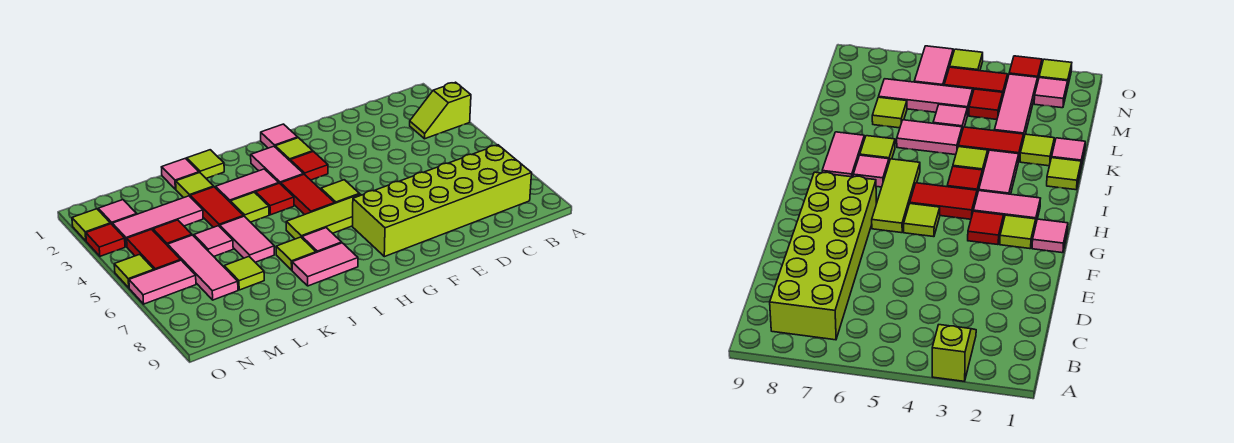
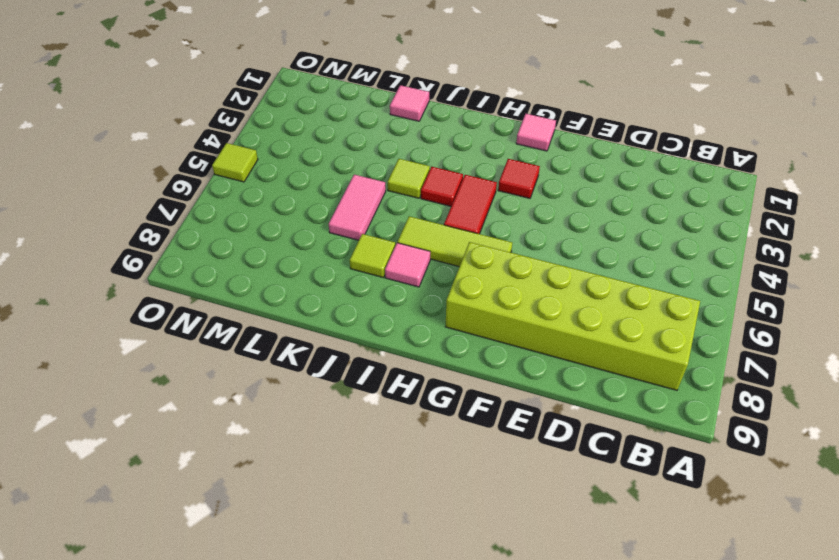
none -> lime 1x2 slope [410,82,471,139]
none -> lime 1x1 tile [275,138,313,161]
none -> lime 1x1 tile [321,180,359,203]
none -> pink 1x2 tile [251,146,304,184]

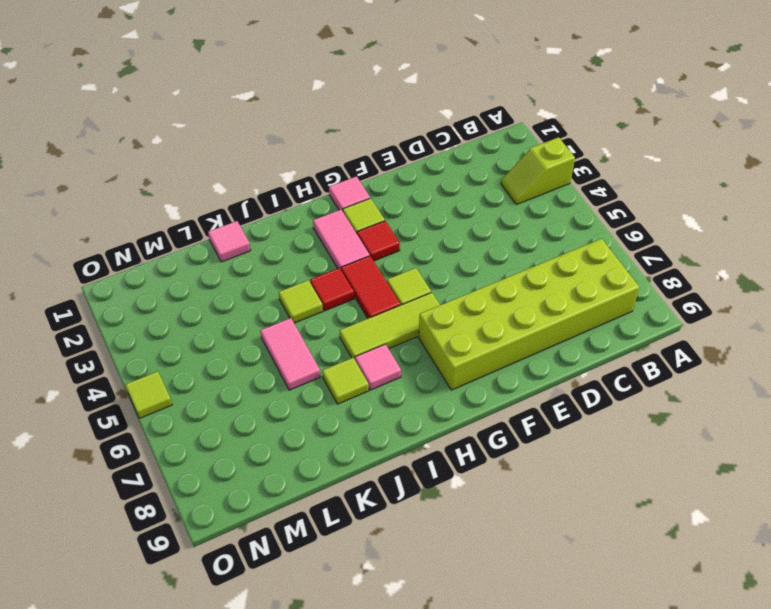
none -> pink 1x2 tile [216,169,279,202]
none -> pink 1x2 tile [292,243,358,286]
none -> lime 1x1 tile [187,150,224,178]
none -> lime 1x1 tile [176,173,214,198]

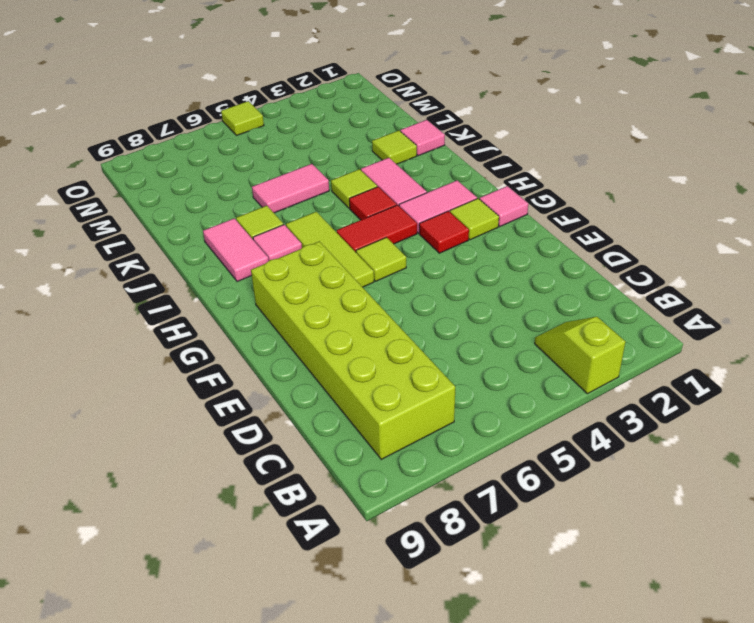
none -> lime 1x1 tile [187,150,224,178]
none -> red 1x2 tile [190,187,243,227]
none -> pink 1x3 tile [112,196,203,247]
none -> pink 1x1 tile [194,226,233,256]

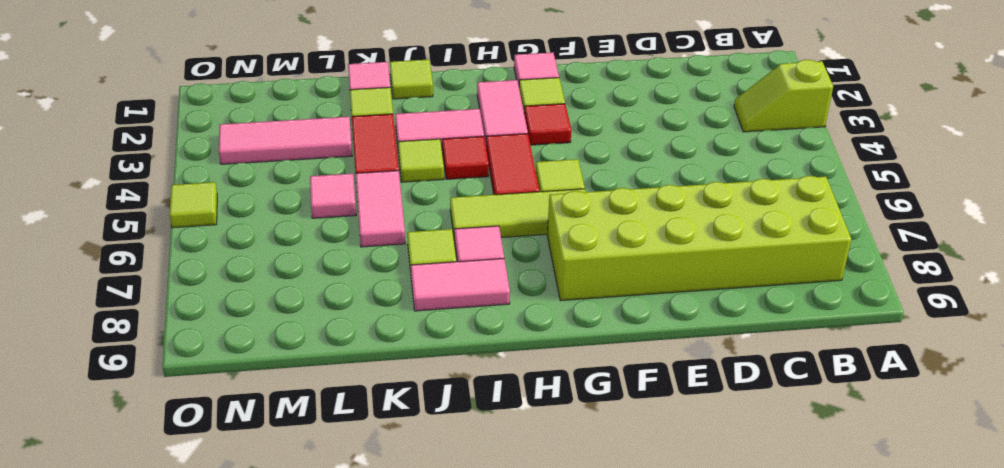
none -> lime 1x1 tile [224,257,264,290]
none -> red 1x1 tile [153,220,192,246]
none -> pink 1x3 tile [168,235,238,300]
none -> pink 1x1 tile [98,200,137,224]

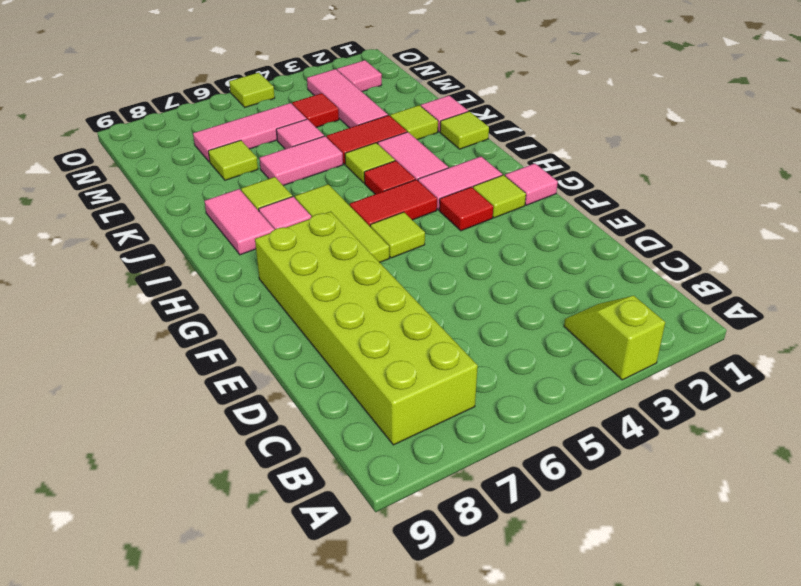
none -> red 1x2 tile [127,229,180,270]
none -> pink 1x2 tile [129,260,196,304]
none -> lime 1x1 tile [72,209,110,241]
none -> red 1x1 tile [86,224,125,256]

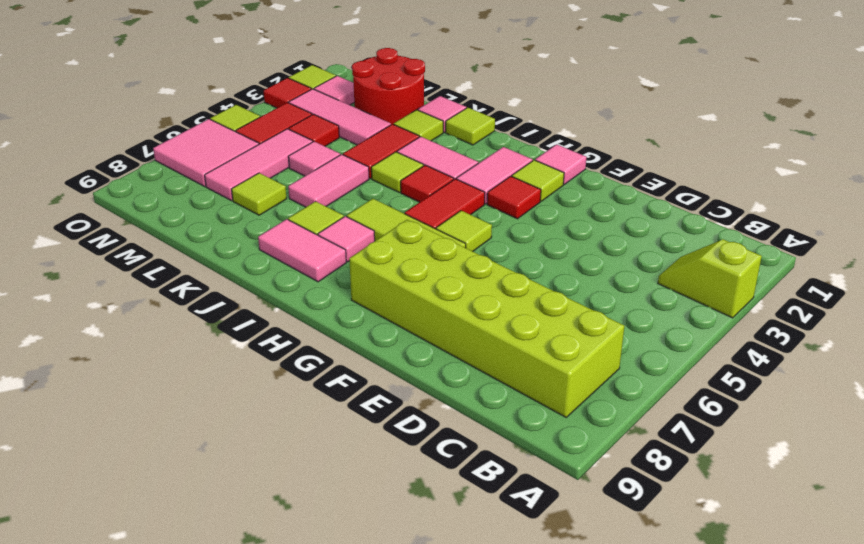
red 2x2 round brick [352,48,425,125] -> none
pink 2x2 tile [153,119,259,187] -> pink 1x2 tile [129,260,196,304]

